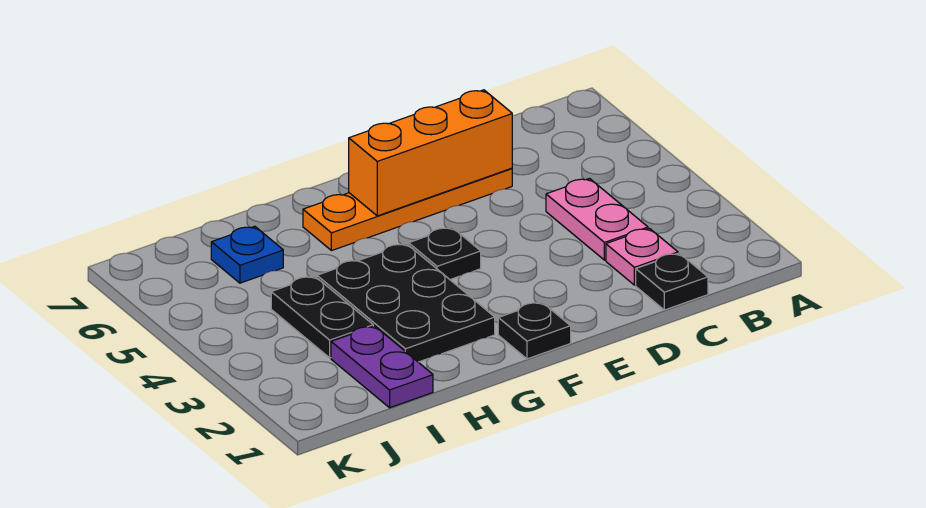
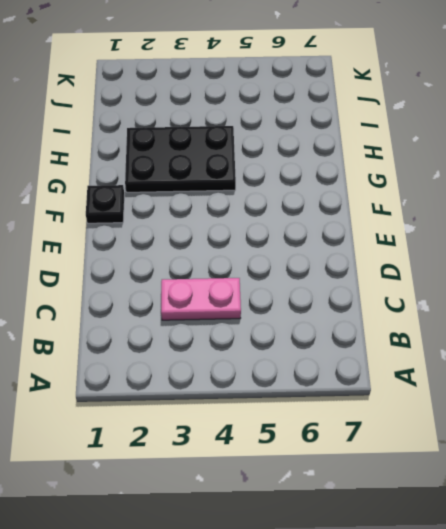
none -> black 1x1 plate [636,253,708,310]
none -> pink 1x1 plate [606,228,678,285]

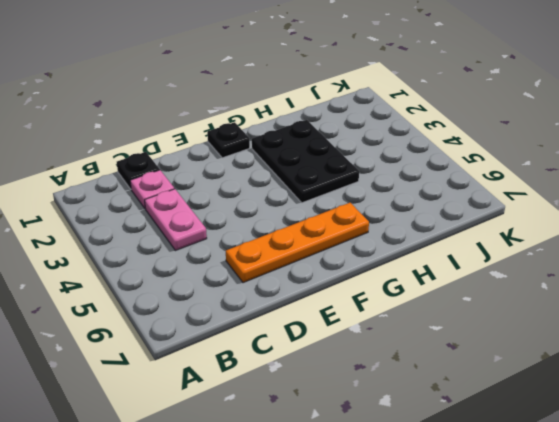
none -> black 1x1 plate [409,227,481,280]
none -> purple 1x2 plate [331,326,433,408]

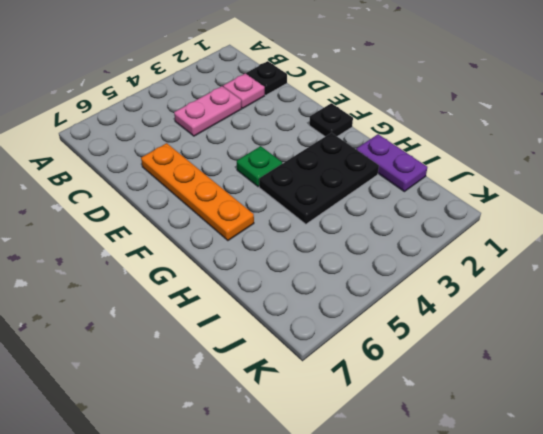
green 1x1 plate [237,146,282,187] -> black 1x1 plate [409,227,481,280]
purple 1x2 plate [356,134,427,192] -> purple 1x2 plate turned to [331,326,433,408]
none -> black 1x2 plate [271,276,373,358]
none -> blue 1x1 plate [211,226,283,283]

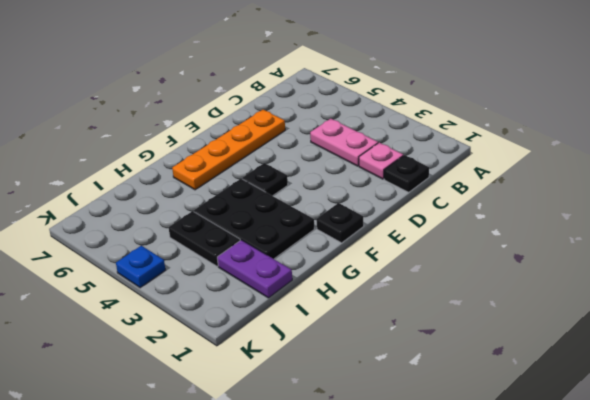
blue 1x1 plate [116,246,165,288] -> blue 1x1 plate moved to [211,226,283,283]
none -> orange 1x3 brick [349,90,512,216]

